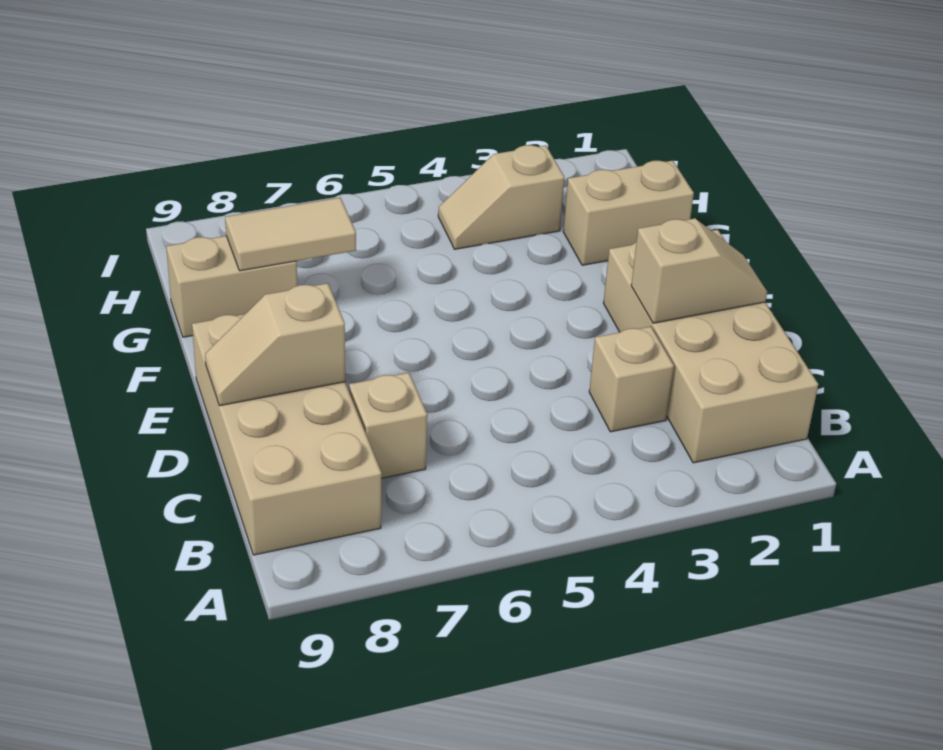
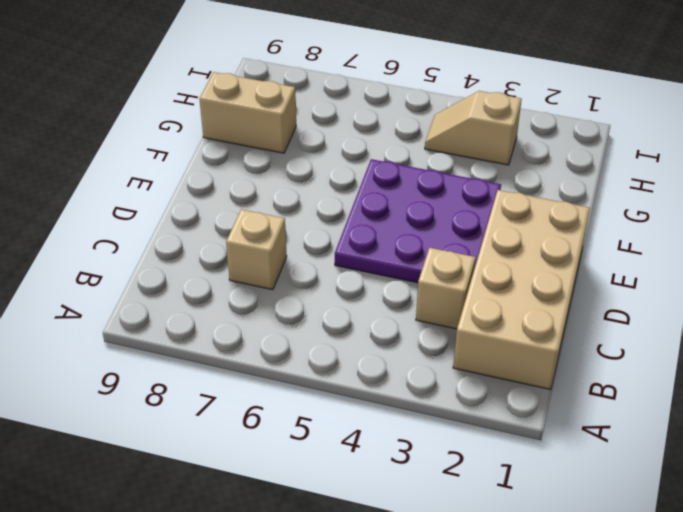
purple 3x3 plate [335,159,501,283] -> none
none -> tan 2x4 brick [192,314,382,555]
none -> tan 1x2 brick [563,161,694,265]

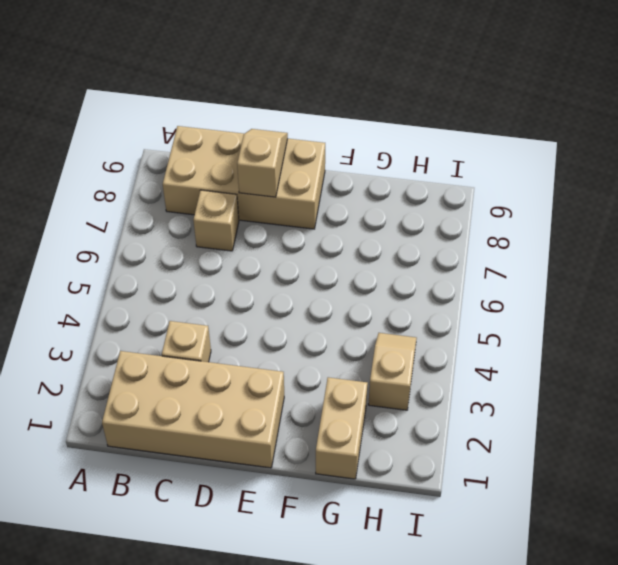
none -> tan 1x2 brick [166,236,297,337]
none -> tan 1x2 slope [631,218,767,323]

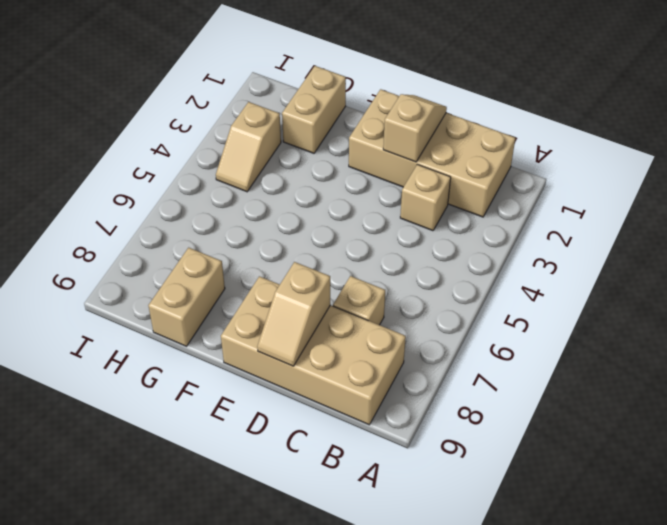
none -> tan 1x2 tile [225,198,356,271]

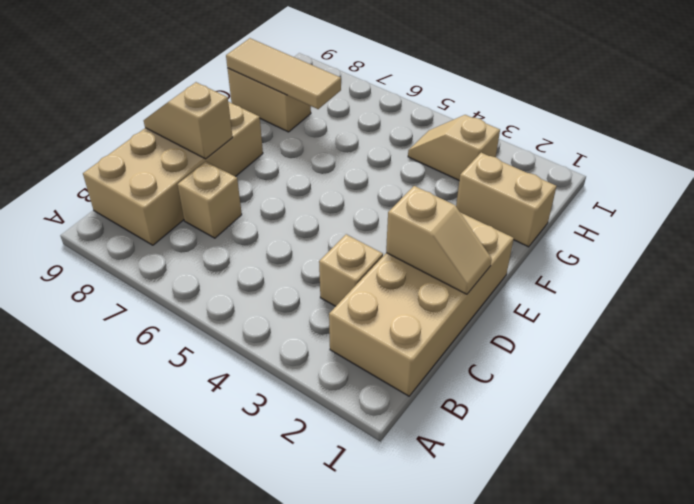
tan 1x3 tile [226,38,341,109] -> tan 1x2 tile [225,198,356,271]

